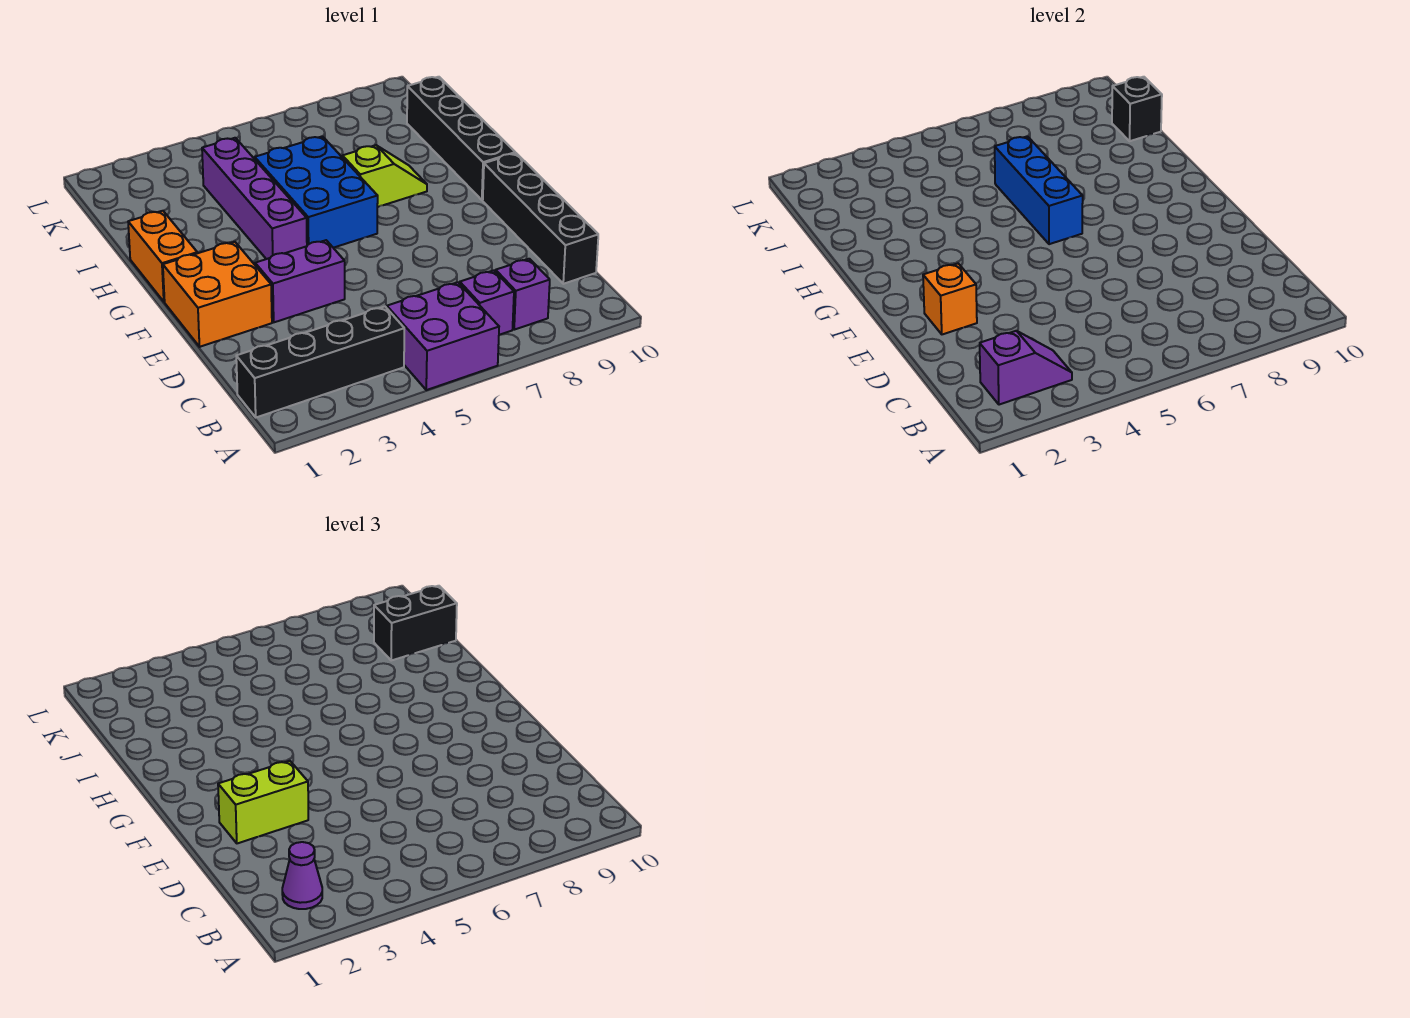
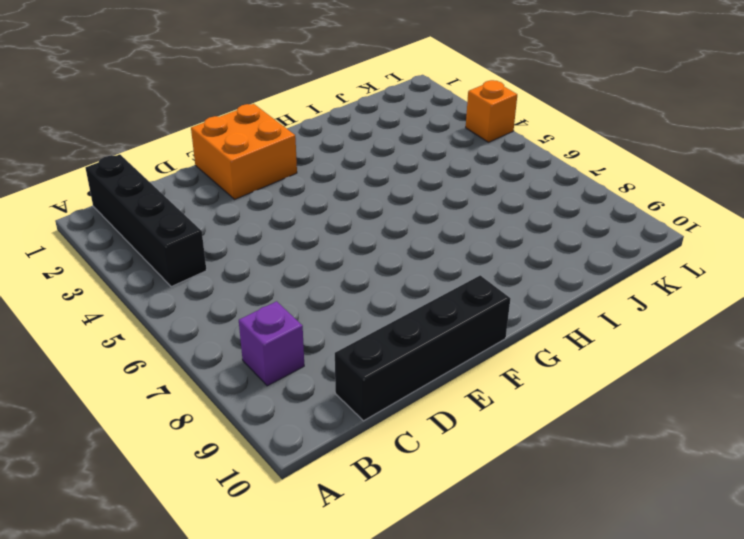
orange 1x1 brick [466,80,517,142] -> orange 1x1 brick moved to [923,264,977,334]
none -> purple 2x2 brick [387,282,499,390]
none -> purple 1x1 brick [460,270,514,335]
none -> purple 1x2 brick [255,240,345,322]

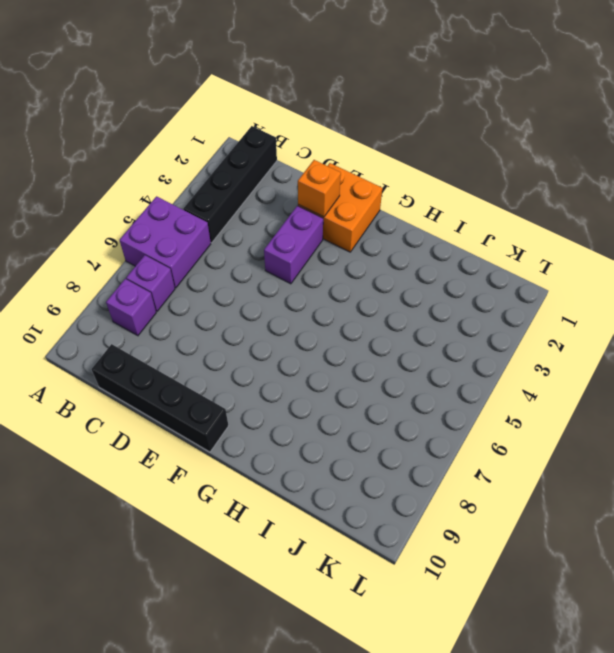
none -> orange 1x2 brick [128,211,197,302]
none -> purple 1x4 brick [202,138,307,259]
none -> blue 2x3 brick [255,136,378,248]

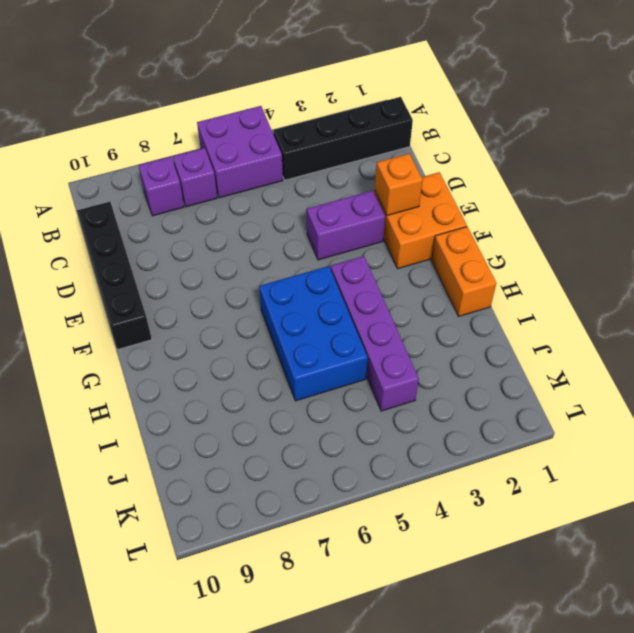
none -> black 1x4 brick [407,77,515,200]
none -> lime 1x2 slope [343,145,427,207]
none -> purple 1x2 slope [980,331,1072,405]

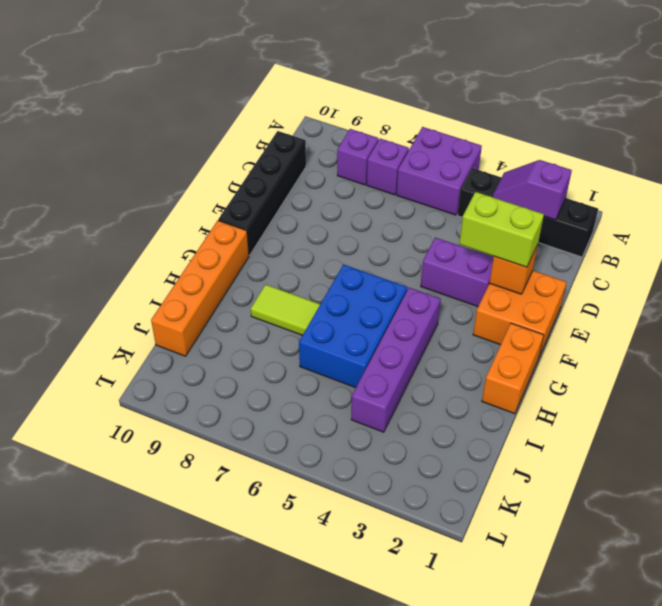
orange 1x4 brick [151,221,249,356] -> black 1x4 brick [407,77,515,200]
lime 1x2 tile [251,284,320,335] -> lime 1x2 slope [343,145,427,207]
none -> blue 1x3 brick [995,136,1083,244]
none -> black 1x1 brick [1112,77,1162,141]
none -> purple 1x1 cone [282,842,322,909]

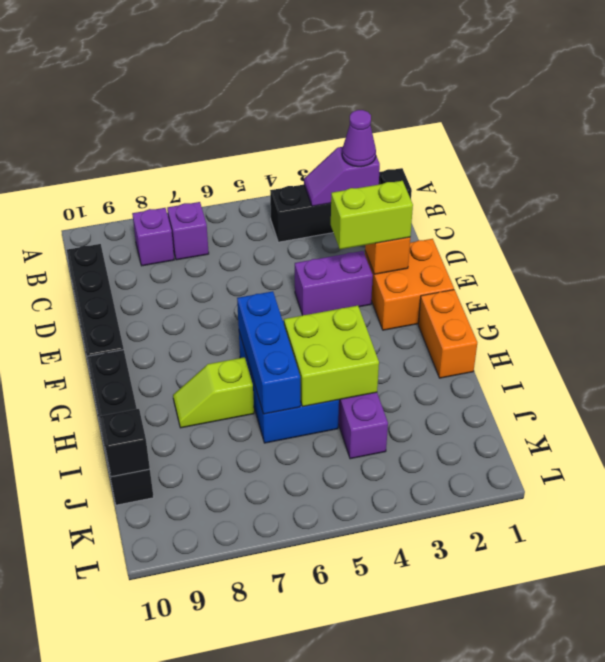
lime 2x2 brick [284,306,379,407] -> none
none -> purple 2x2 brick [387,282,499,390]
none -> black 1x2 brick [374,586,457,660]

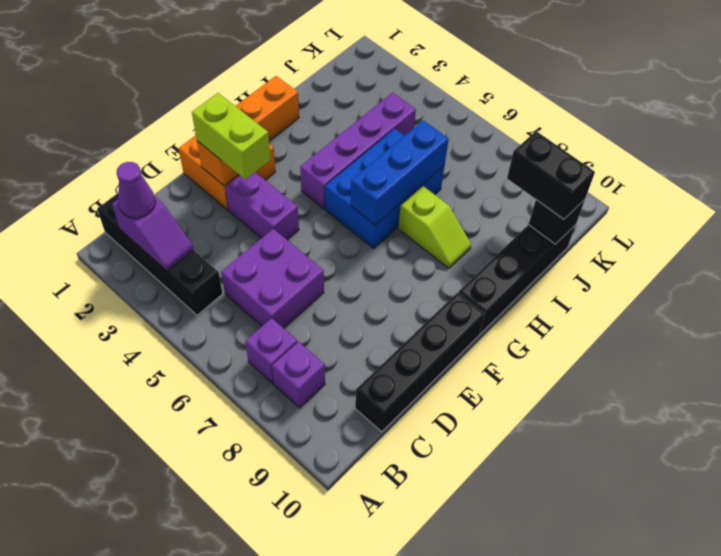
purple 2x2 brick [221,229,324,328] -> purple 2x2 brick moved to [387,282,499,390]

